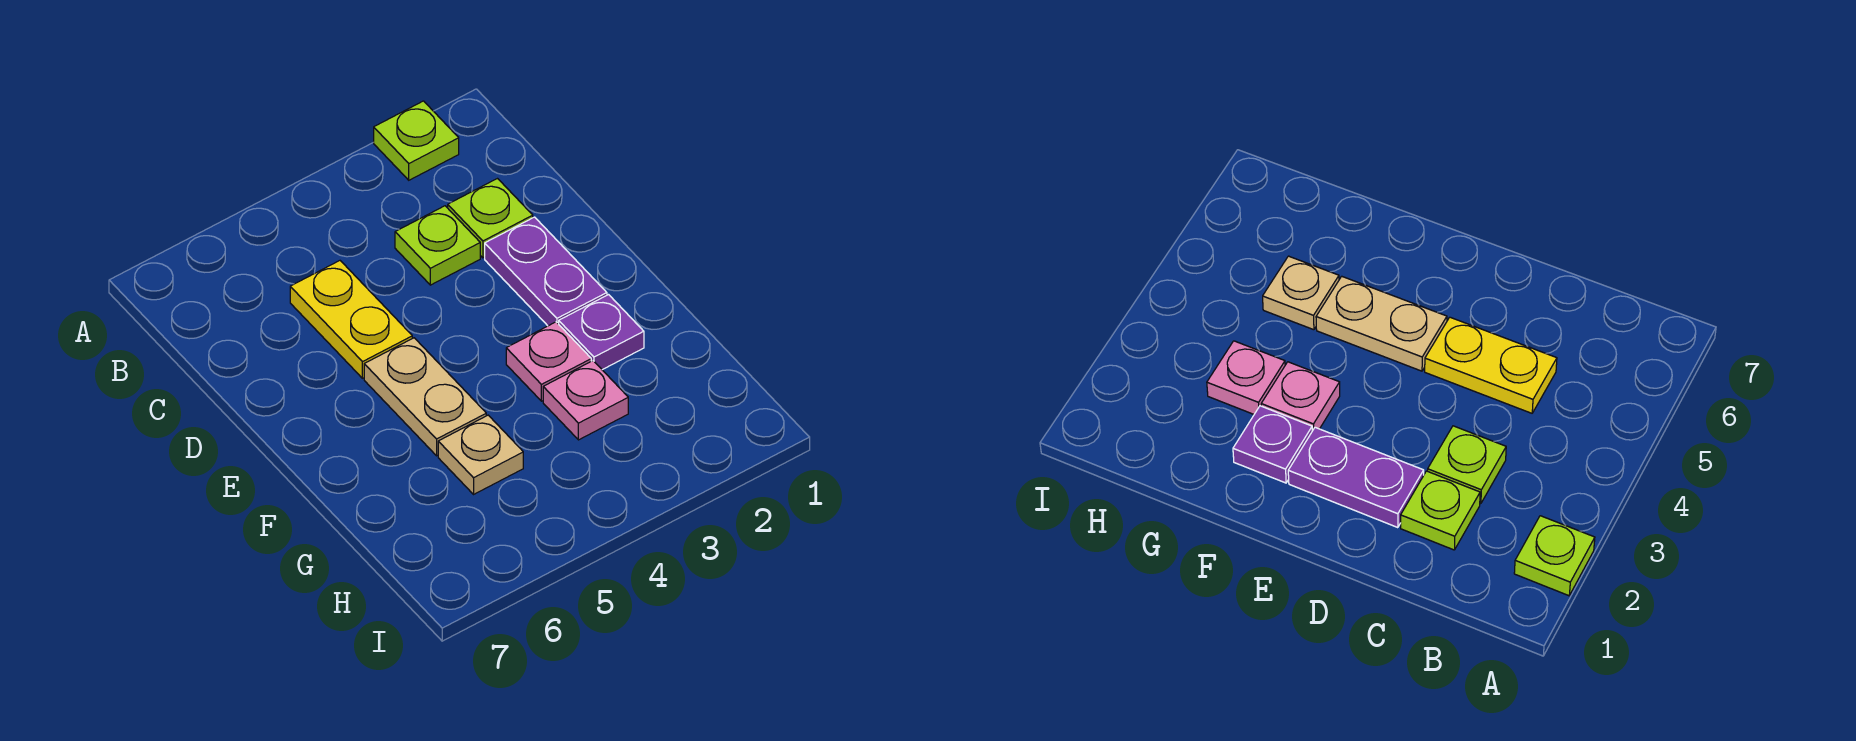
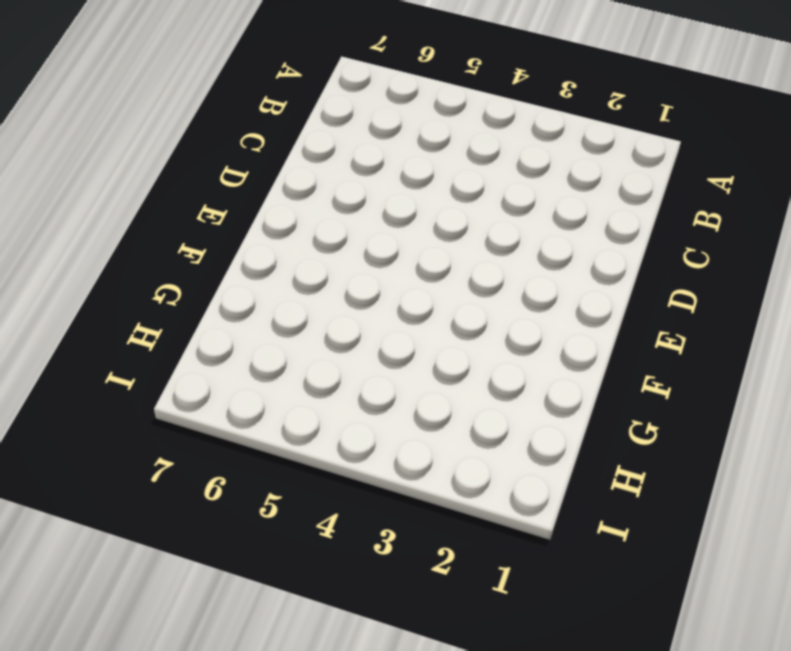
none -> lime 1x1 plate [374,101,459,180]
none -> lime 1x1 plate [448,179,533,258]

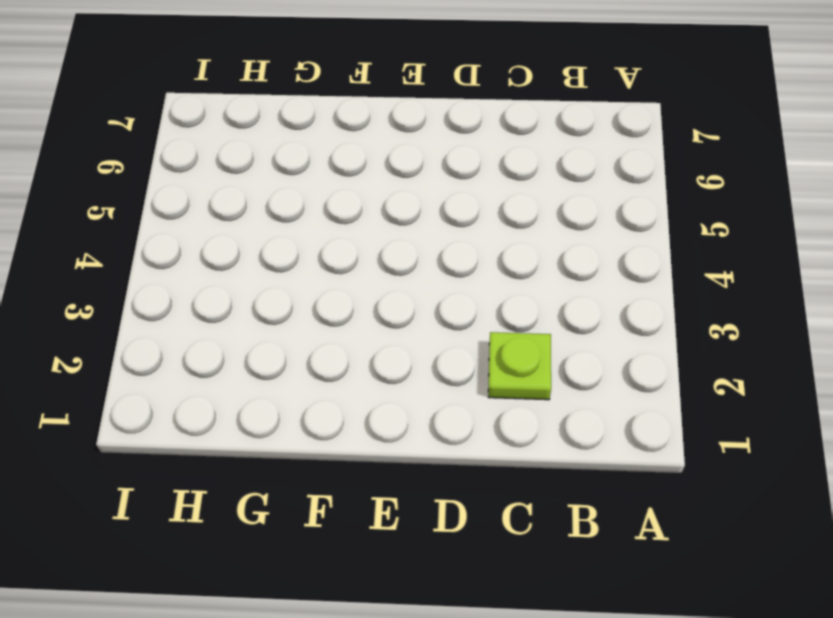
none -> lime 1x1 plate [374,101,459,180]
none -> lime 1x1 plate [395,206,480,285]

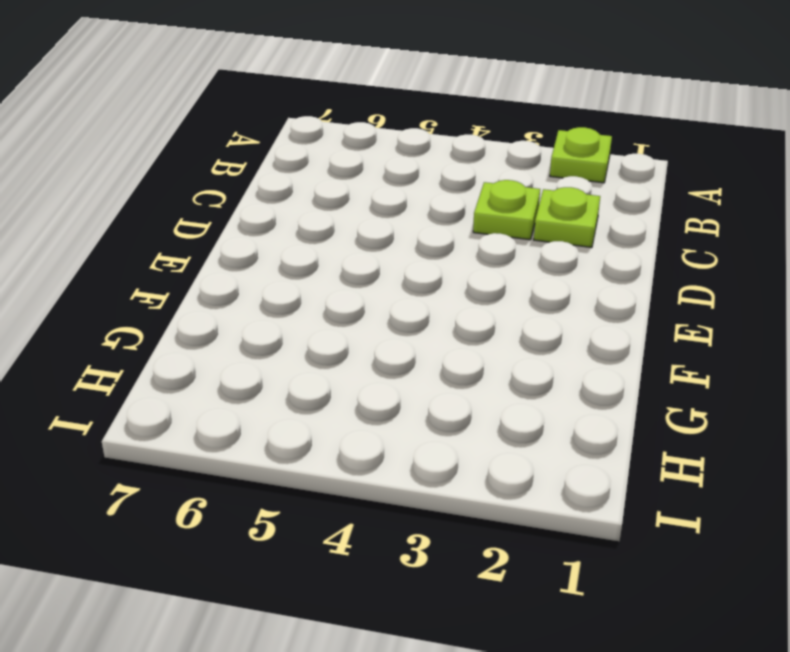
none -> yellow 1x2 plate [290,261,412,378]
none -> purple 1x2 plate [485,217,607,326]

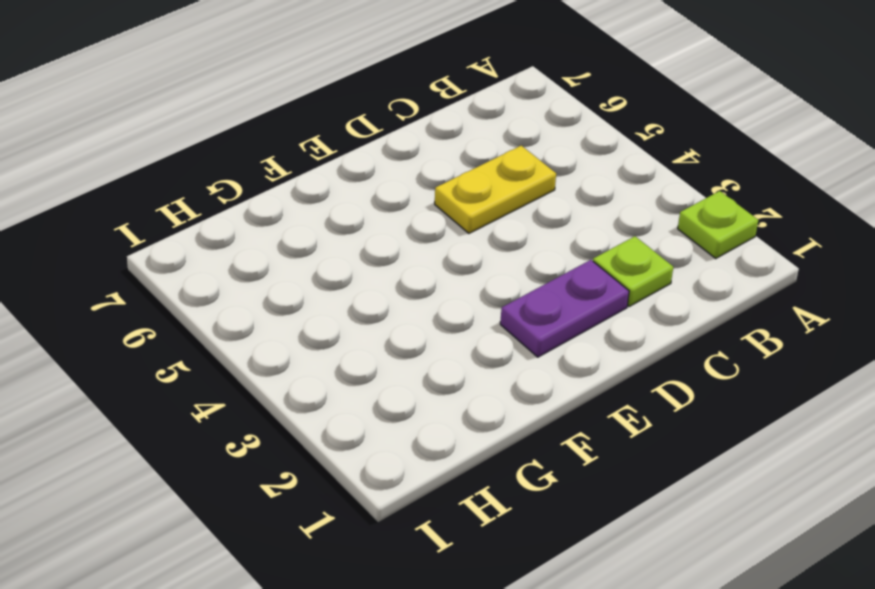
none -> lime 1x1 plate [395,206,480,285]
none -> tan 1x2 plate [364,338,486,456]

